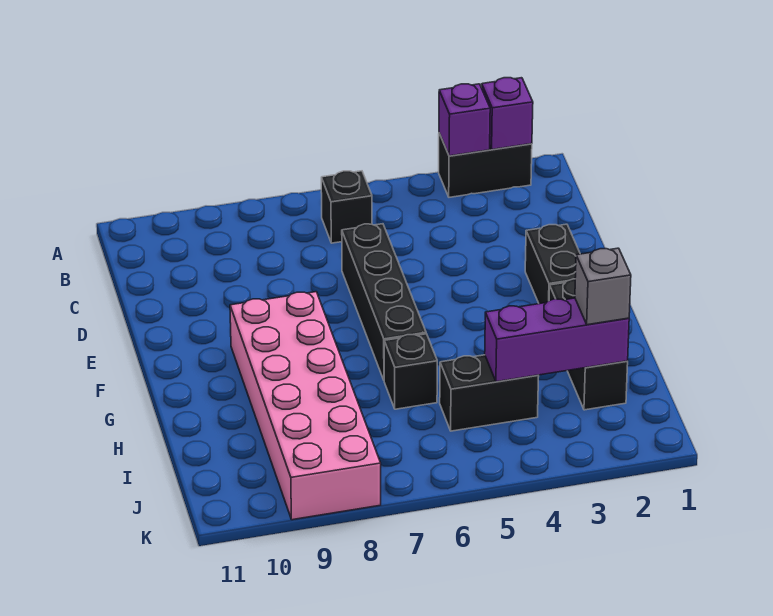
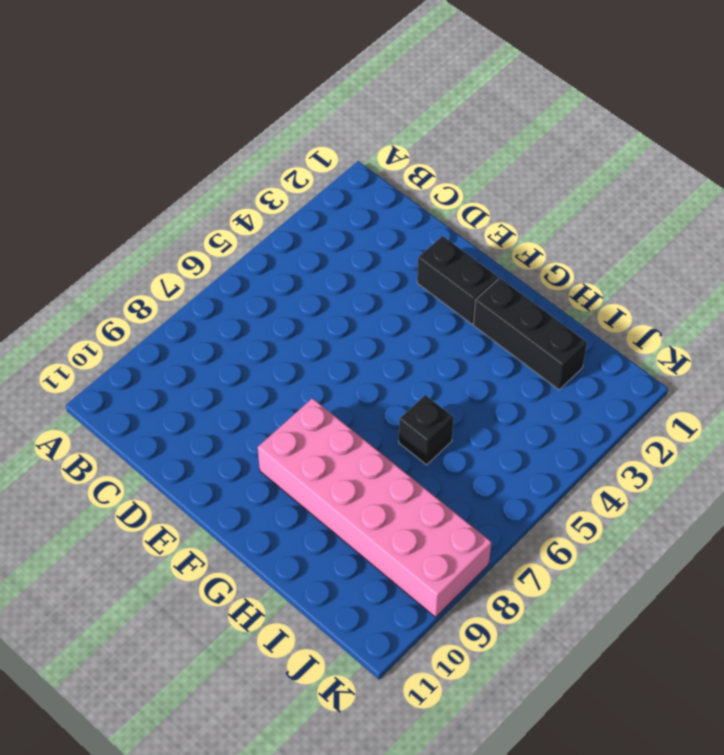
none -> black 1x2 brick [439,133,532,197]
none -> black 1x1 brick [321,171,372,243]
none -> black 1x4 brick [342,224,426,380]

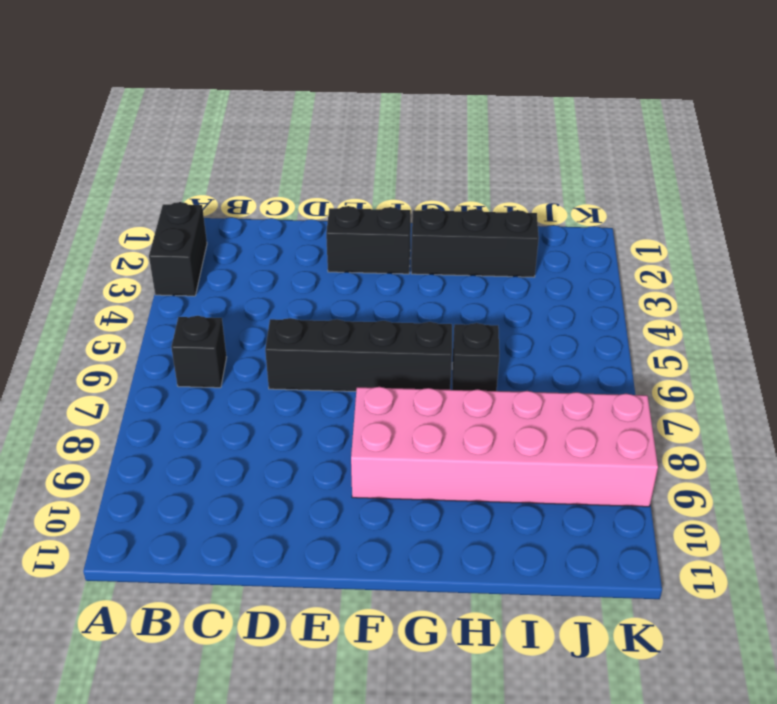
none -> black 1x2 brick [440,355,539,431]
none -> purple 1x1 brick [482,78,533,150]
none -> purple 1x1 brick [439,84,490,156]

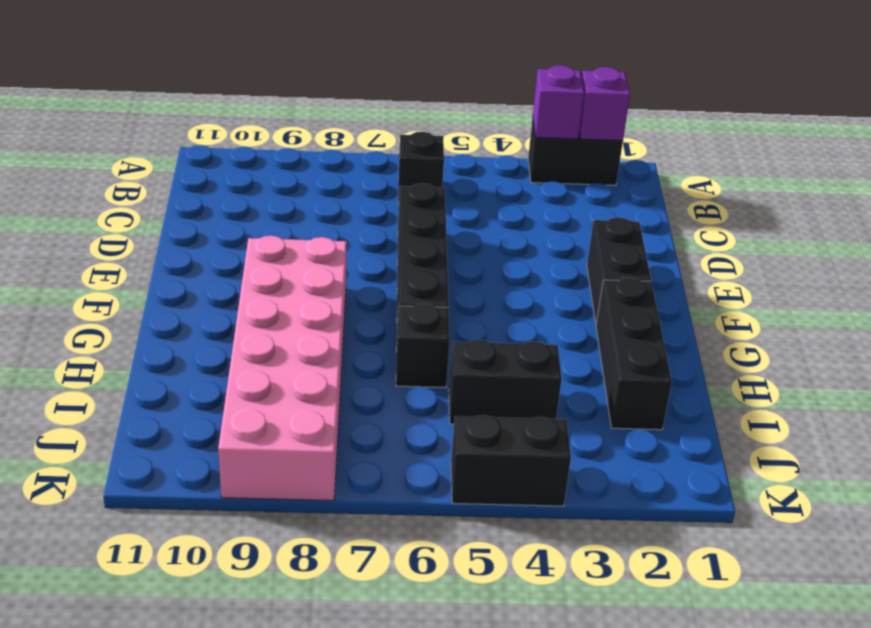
black 1x2 brick [451,415,571,506] -> none
none -> purple 1x3 brick [485,298,629,382]
none -> grey 1x1 brick [575,248,631,325]

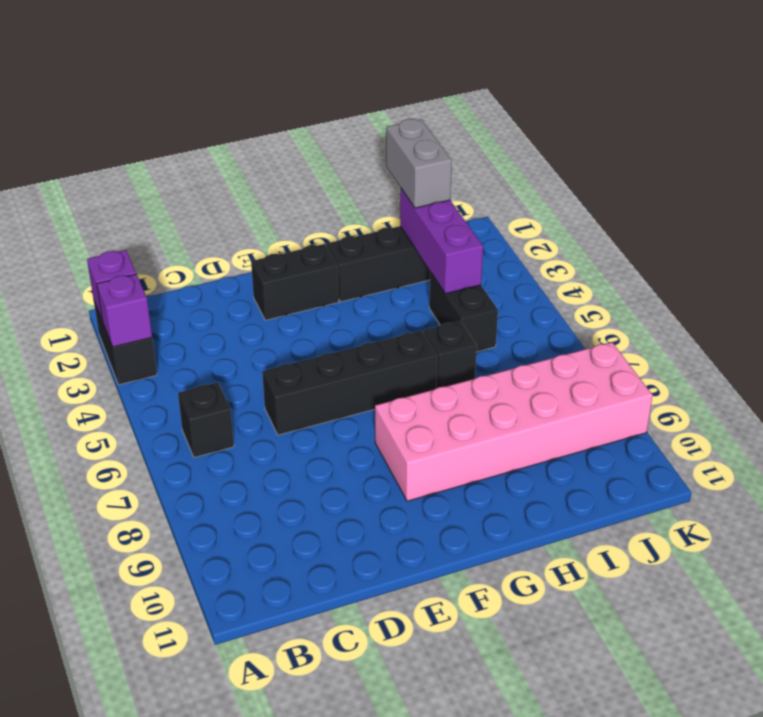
grey 1x2 brick [386,119,452,208] -> grey 1x1 brick [575,248,631,325]

